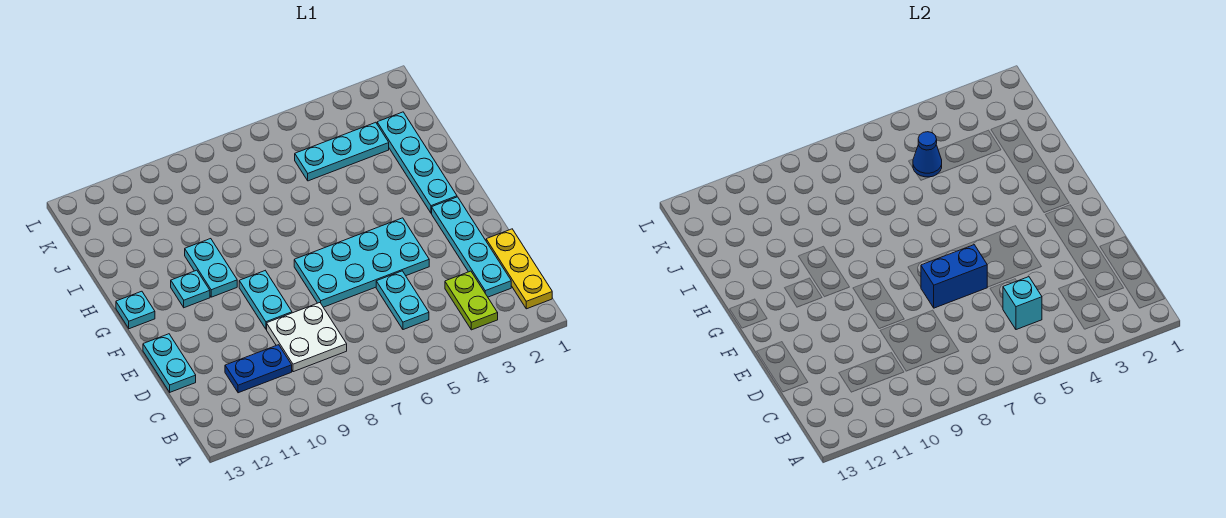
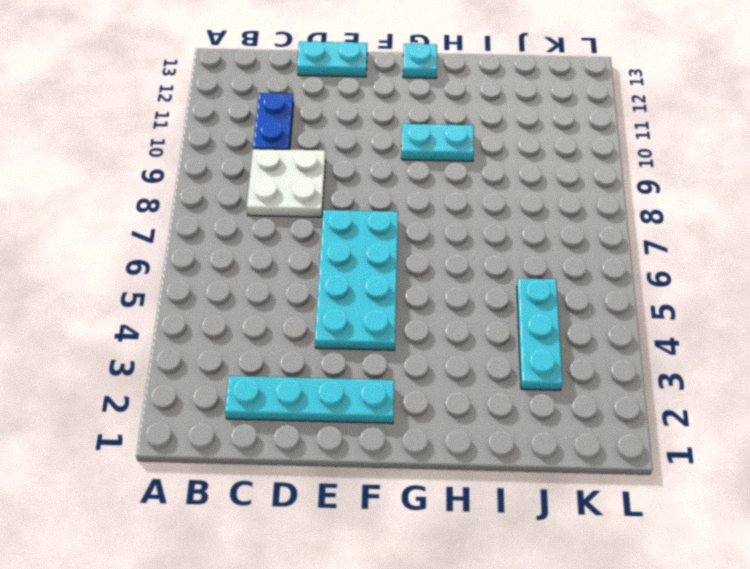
none -> yellow 1x3 plate [486,229,552,309]
none -> lime 1x2 plate [445,271,498,330]
none -> cyan 1x2 plate [376,271,429,330]

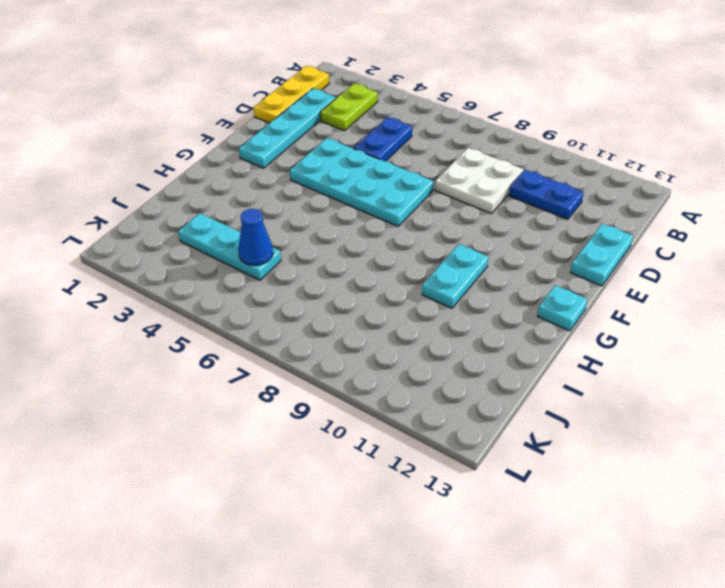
blue 1x2 plate [354,117,412,161] -> cyan 1x2 plate [376,271,429,330]
none -> cyan 1x2 plate [239,271,292,329]
none -> cyan 1x4 plate [377,112,457,213]
none -> cyan 1x1 plate [171,270,210,308]

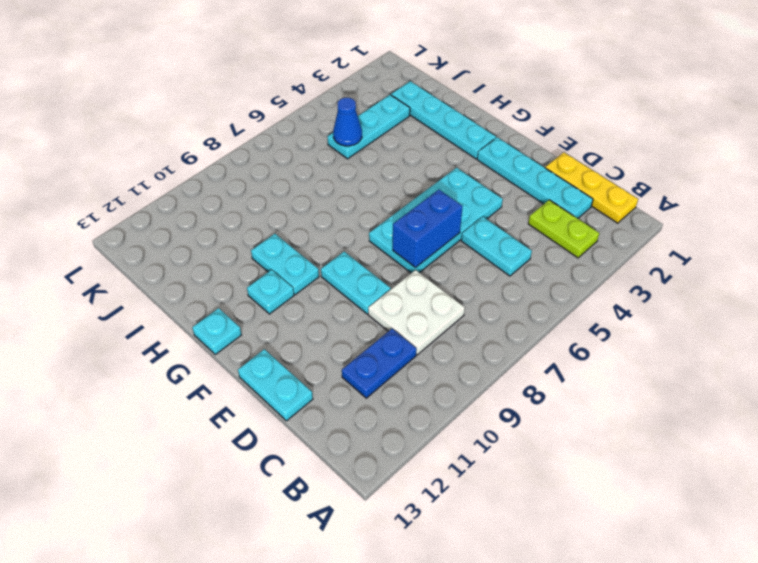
none -> cyan 1x1 brick [1003,277,1042,330]

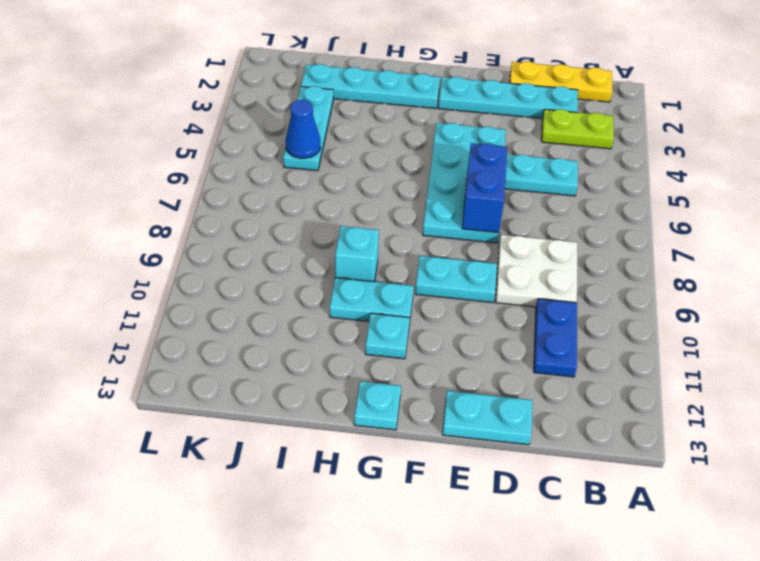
cyan 1x1 brick [335,226,379,282] -> cyan 1x1 brick moved to [1003,277,1042,330]

